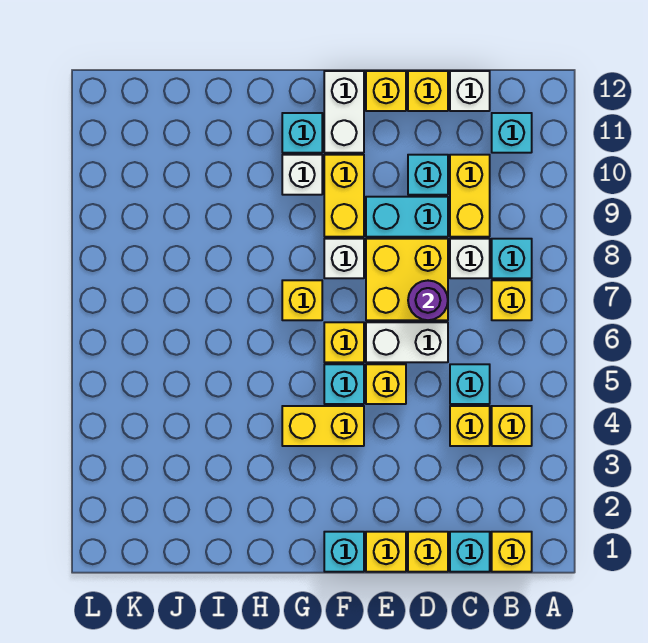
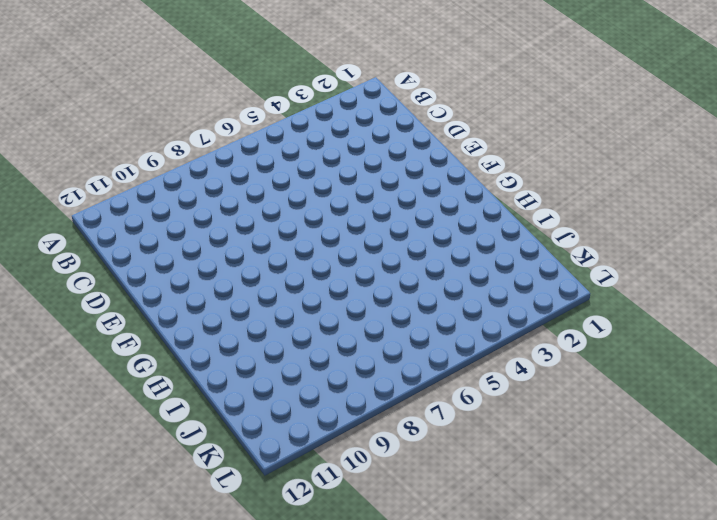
none -> yellow 1x1 brick [492,532,532,572]
none -> yellow 1x1 brick [492,406,532,446]
none -> yellow 1x1 brick [492,280,532,320]
none -> cyan 1x1 brick [492,239,532,278]

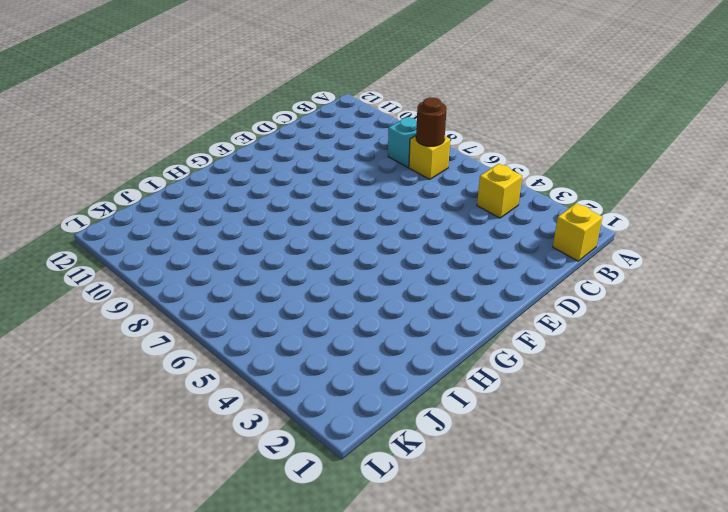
brown 1x1 round brick [416,98,446,146] -> none
none -> cyan 1x1 brick [492,113,532,153]
none -> cyan 1x1 brick [450,532,490,572]
none -> yellow 1x1 brick [450,406,490,446]
none -> cyan 1x1 brick [450,364,490,404]

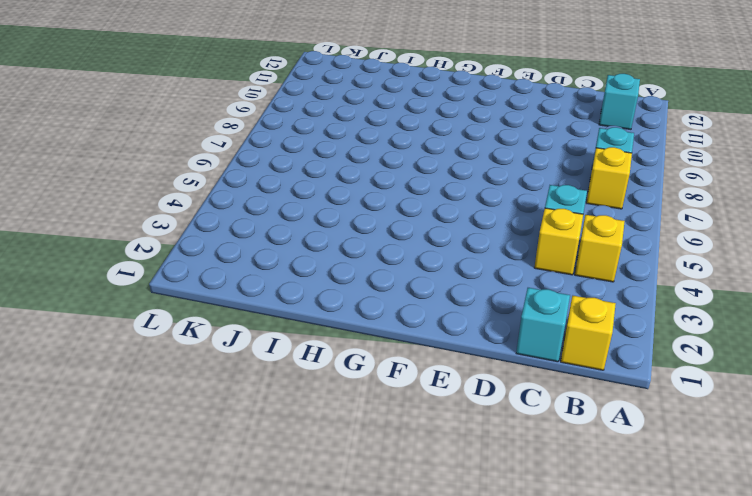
none -> white 1x1 brick [450,239,490,278]
none -> yellow 1x2 brick [450,155,490,237]
none -> white 1x1 brick [450,71,490,111]
none -> yellow 1x1 brick [408,532,448,572]

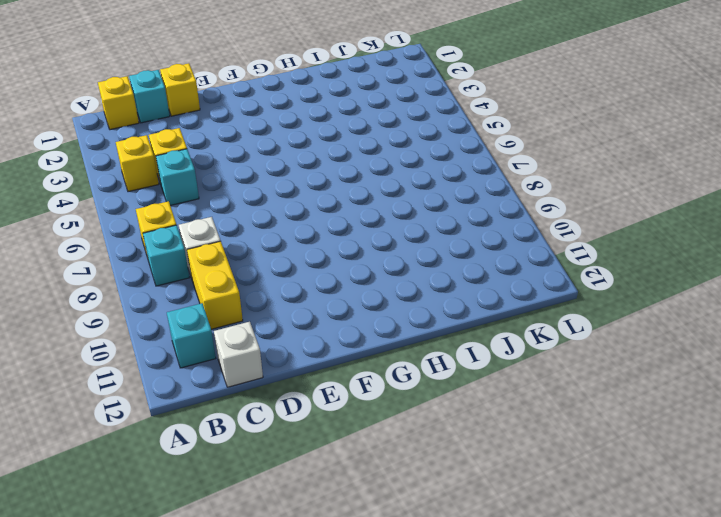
none -> white 1x2 brick [366,322,448,362]
none -> yellow 2x2 brick [366,239,448,320]
none -> cyan 1x2 brick [366,197,448,237]
none -> cyan 1x1 brick [408,155,448,195]

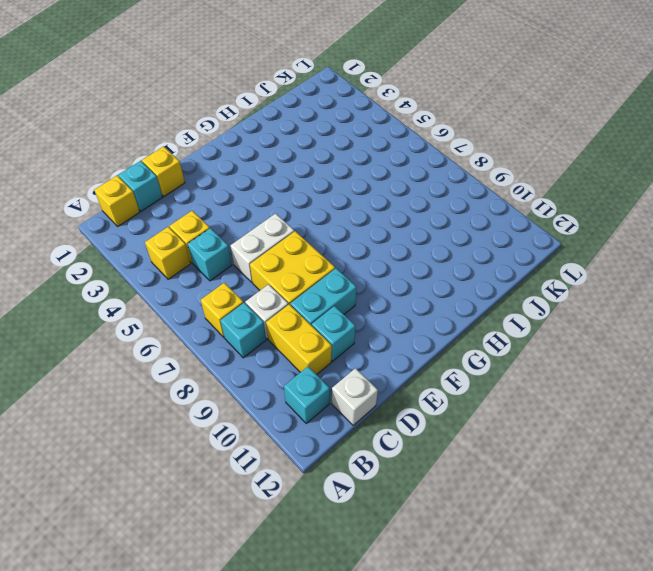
none -> yellow 1x1 brick [408,71,448,111]
none -> yellow 1x1 brick [366,532,406,572]
none -> yellow 1x1 brick [366,364,406,404]
none -> yellow 1x1 brick [366,71,406,111]

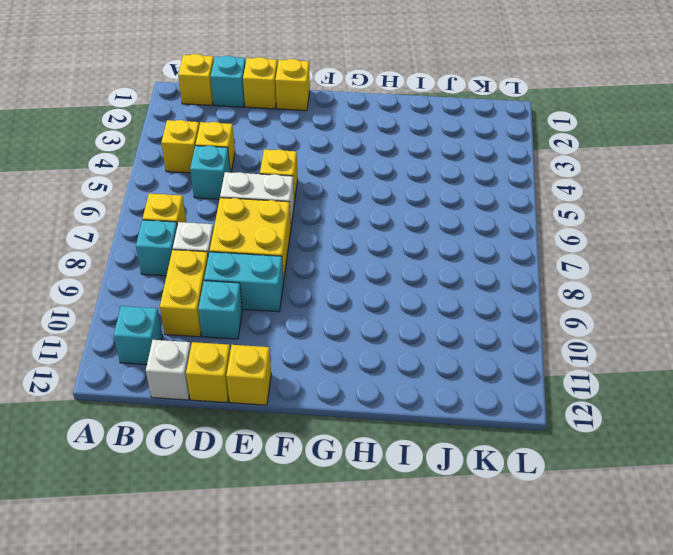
none -> cyan 1x1 brick [324,532,364,572]
none -> yellow 1x2 brick [282,406,364,446]
none -> cyan 1x1 brick [324,364,364,404]
none -> yellow 1x1 brick [324,322,364,362]

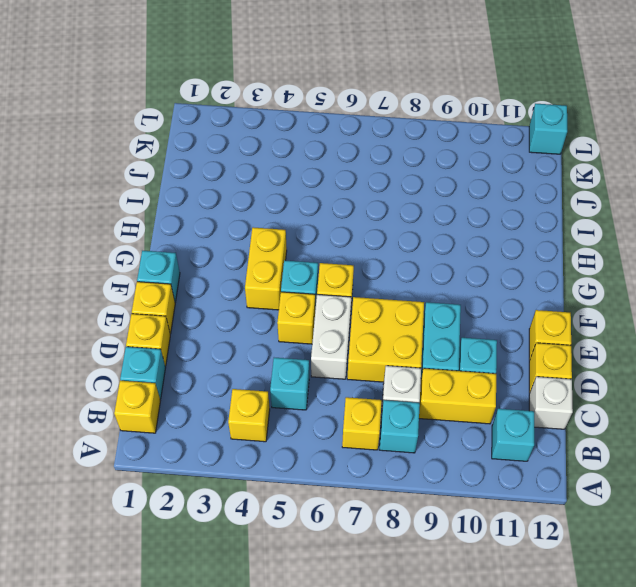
cyan 1x1 brick [529,104,567,154] -> cyan 1x1 brick moved to [282,113,322,153]
none -> yellow 1x1 brick [450,406,490,446]
none -> white 1x1 brick [324,239,364,278]
none -> yellow 1x2 brick [324,155,364,237]
none -> white 1x2 brick [324,71,364,153]

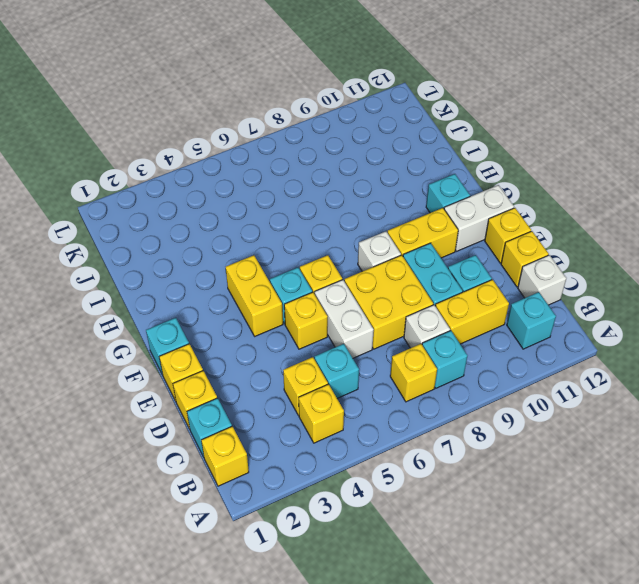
none -> yellow 1x1 brick [282,280,322,320]
none -> white 1x1 brick [282,155,322,195]
none -> purple 1x1 round brick [408,281,448,320]

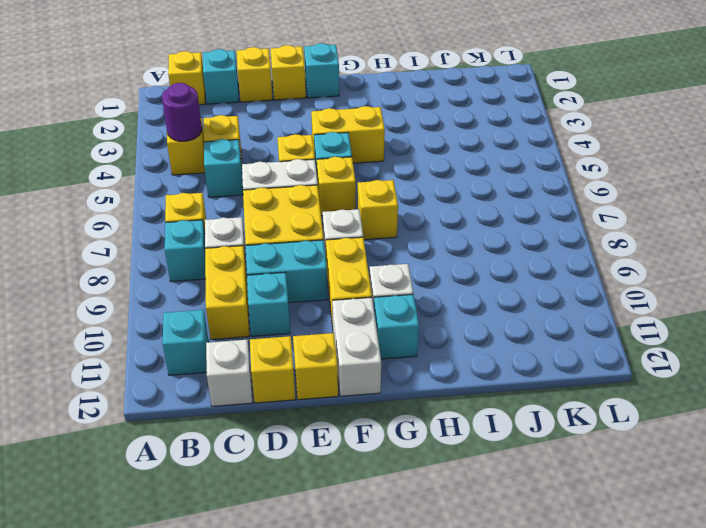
purple 1x1 round brick [162,83,202,141] -> purple 1x1 round brick moved to [408,281,448,320]

